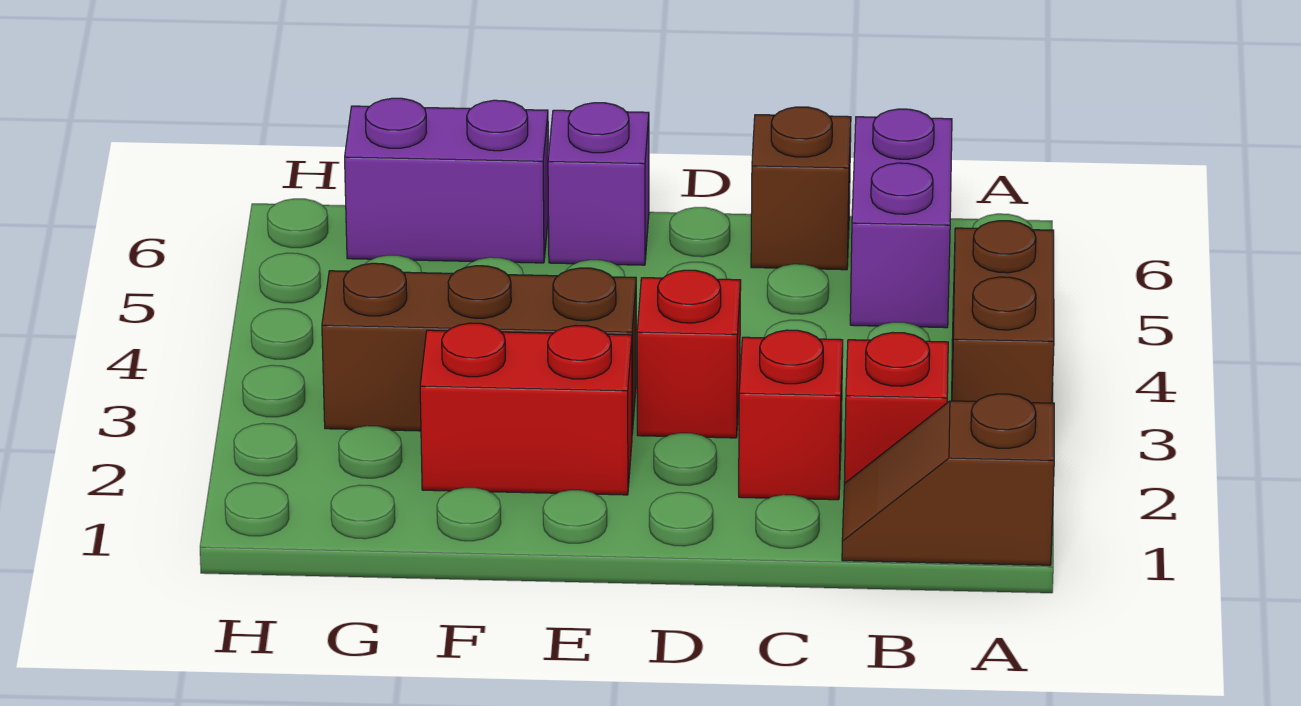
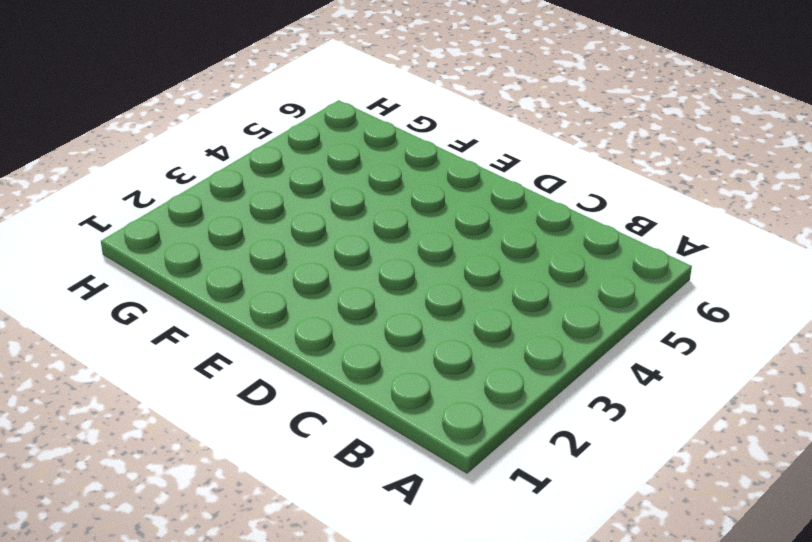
none -> brown 1x2 slope [842,394,1054,565]
none -> brown 1x2 brick [952,221,1054,403]

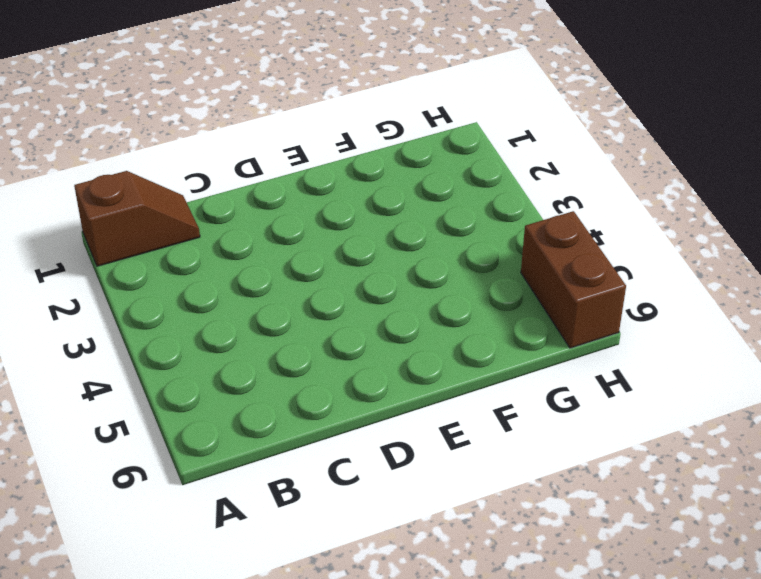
brown 1x2 brick [521,211,626,348] -> brown 1x2 brick moved to [952,221,1054,403]
none -> red 1x1 brick [844,333,948,483]
none -> purple 1x2 brick [850,109,952,328]

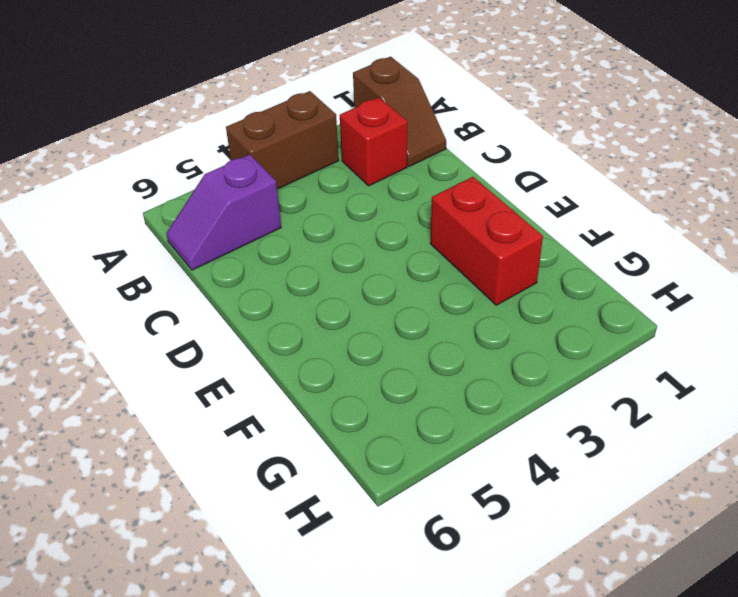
purple 1x2 slope [166,154,281,270] -> purple 1x2 brick [850,109,952,328]
none -> red 1x1 brick [739,330,843,500]
none -> brown 1x1 brick [751,107,851,270]

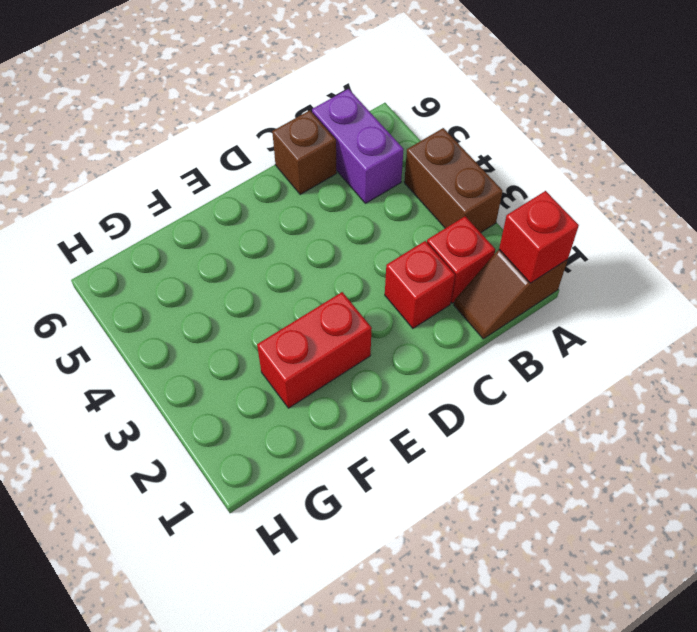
red 1x1 brick [499,191,579,283] -> red 1x1 brick moved to [637,270,741,438]
none -> brown 1x3 brick [322,263,636,433]
none -> purple 1x1 brick [548,103,649,265]

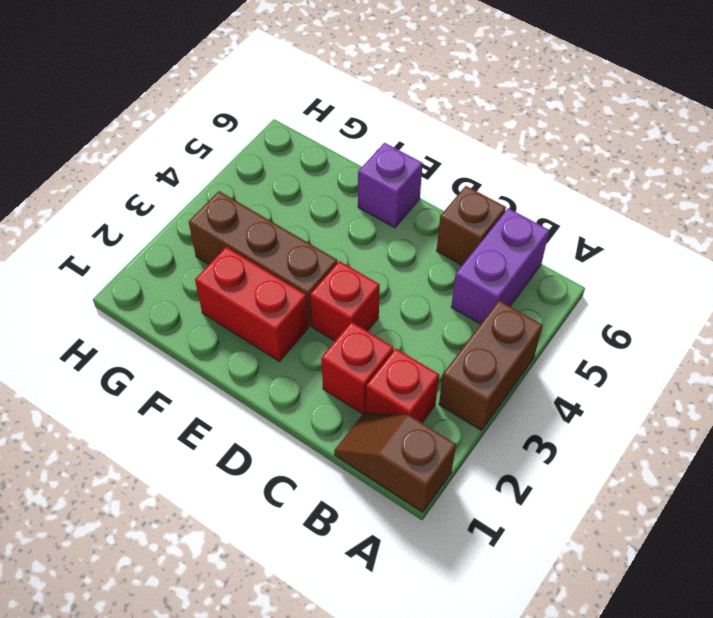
none -> purple 1x2 brick [345,98,548,263]

